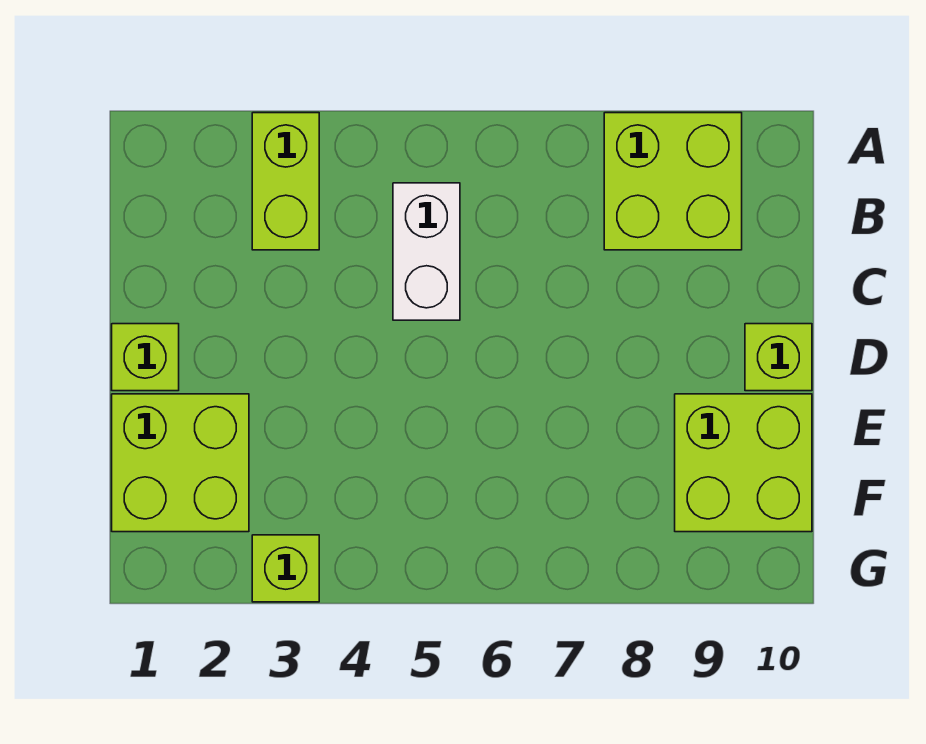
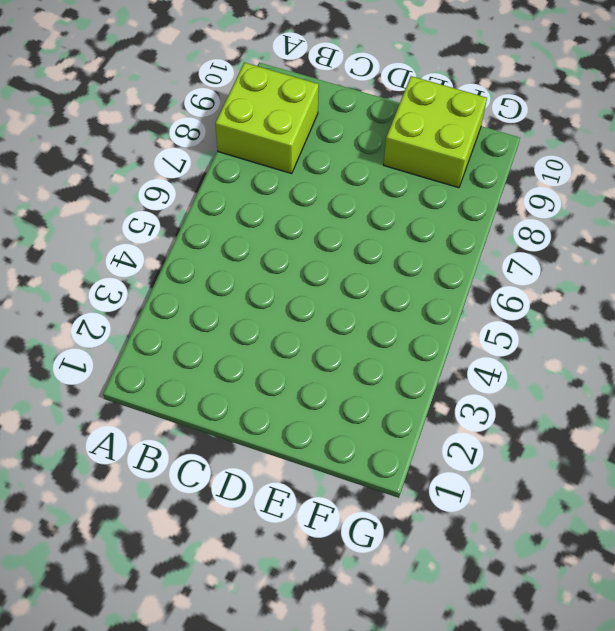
none -> lime 1x2 brick [252,113,319,250]
none -> white 1x2 brick [393,183,460,320]

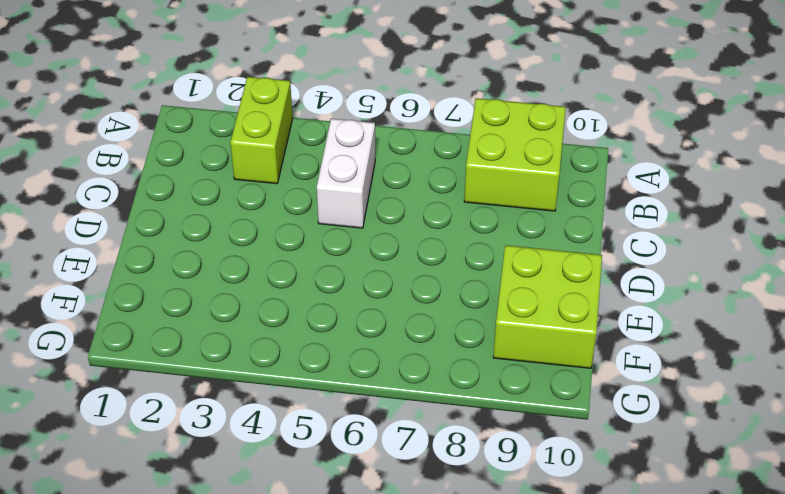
none -> lime 1x1 brick [112,324,179,391]
none -> lime 1x1 brick [745,324,812,391]

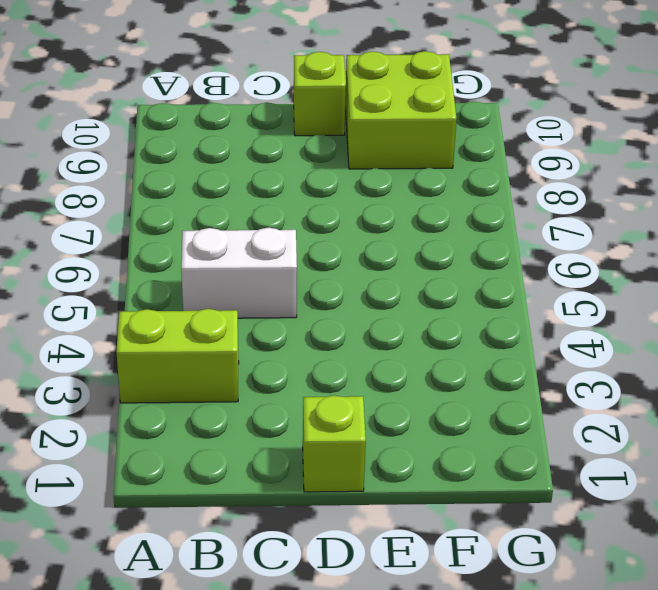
none -> lime 2x2 brick [604,113,742,250]
none -> lime 2x2 brick [112,394,249,532]

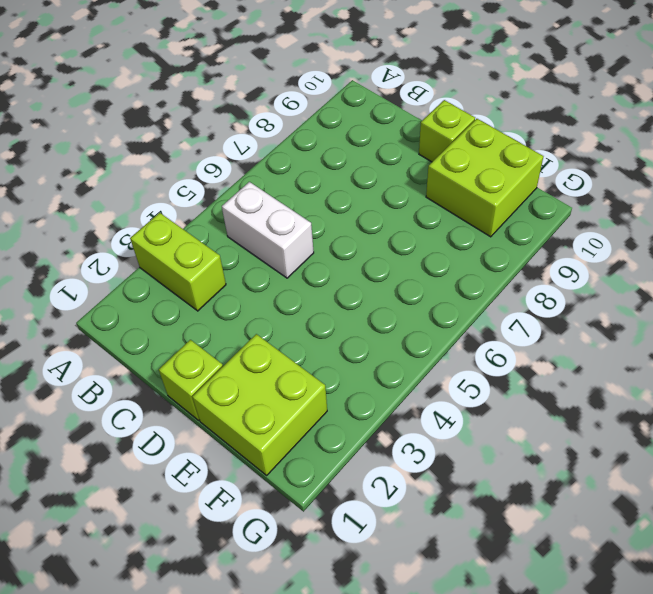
none -> lime 2x2 brick [604,113,742,250]
none -> lime 1x1 brick [252,535,319,602]

